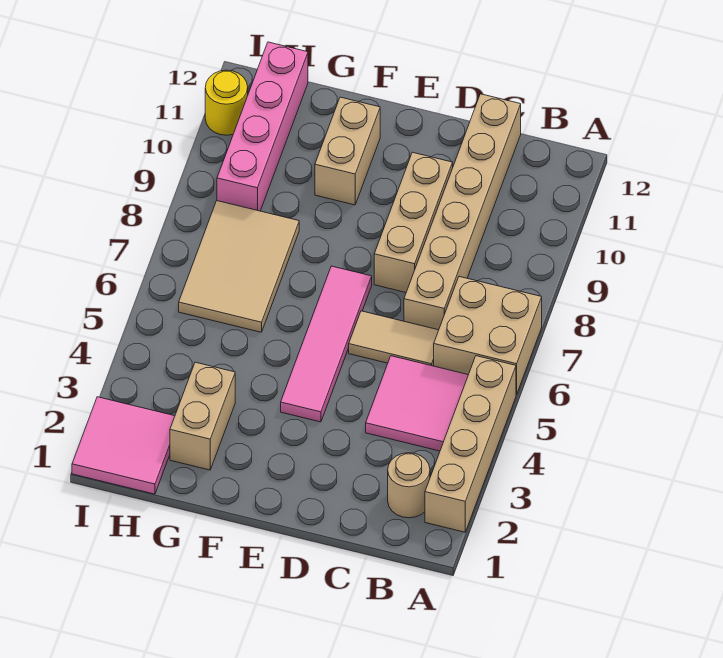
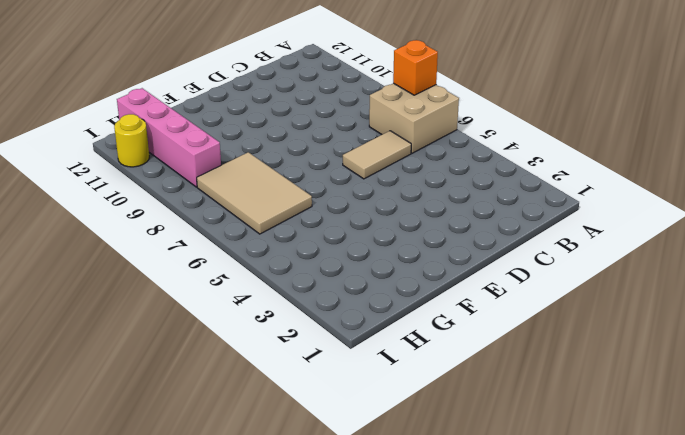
orange 1x1 brick [393,40,438,95] -> none
none -> tan 1x4 brick [425,356,516,532]
none -> tan 1x1 round brick [388,453,430,518]
none -> pink 2x2 tile [366,356,468,451]

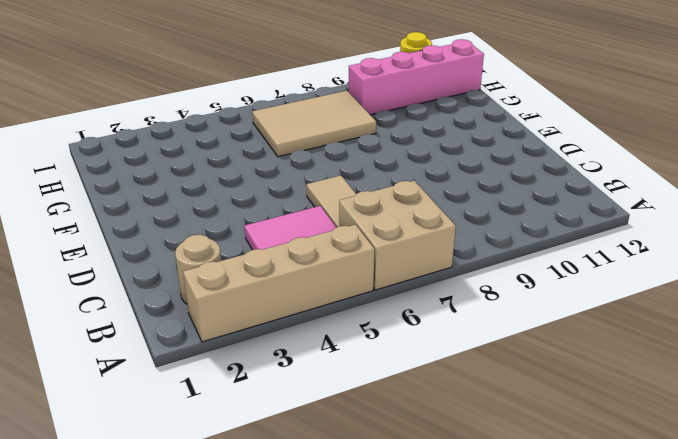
none -> tan 1x6 brick [404,94,521,330]
none -> tan 1x3 brick [374,152,453,292]
none -> pink 1x4 tile [281,266,372,422]

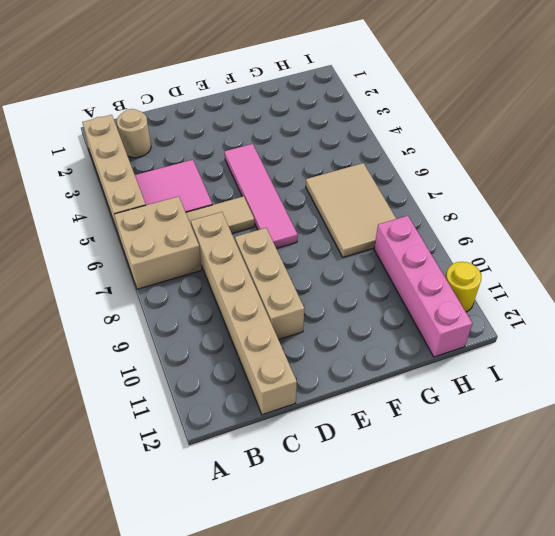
none -> tan 1x2 brick [315,97,380,205]
none -> tan 1x2 brick [170,362,235,470]
none -> pink 2x2 tile [72,397,175,494]

